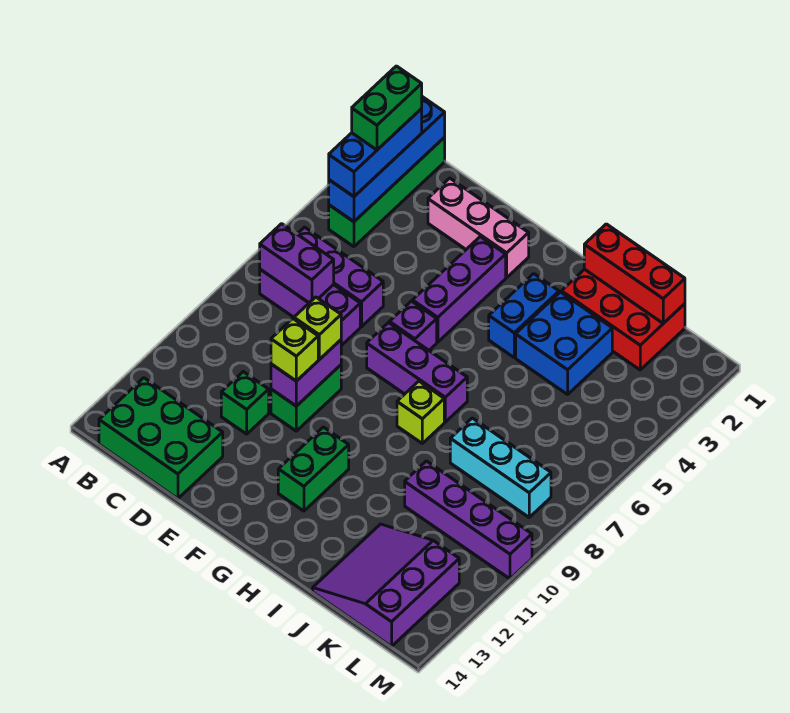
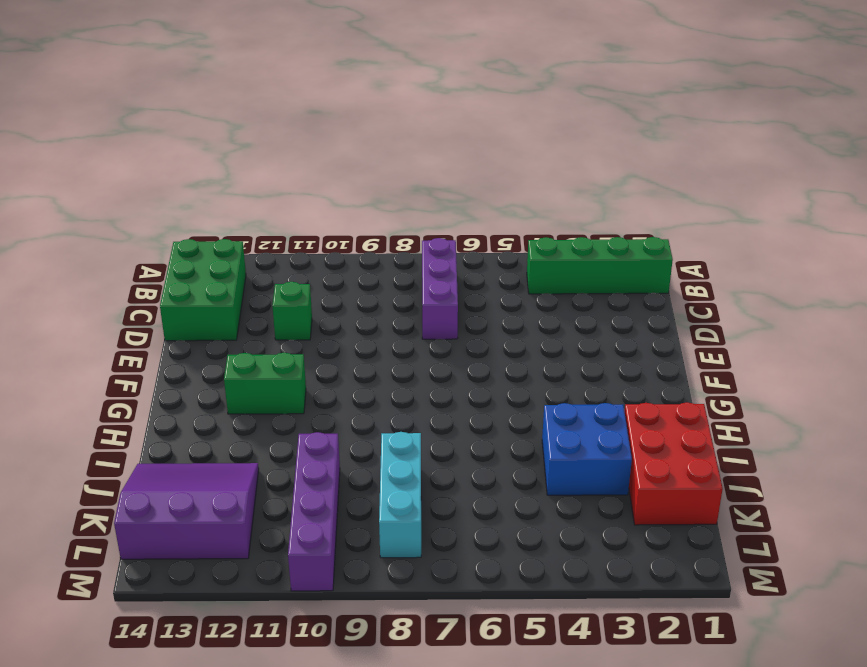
none -> purple 1x3 brick [297,227,383,327]
none -> pink 1x3 brick [428,178,529,277]
none -> green 1x2 brick [271,365,341,431]

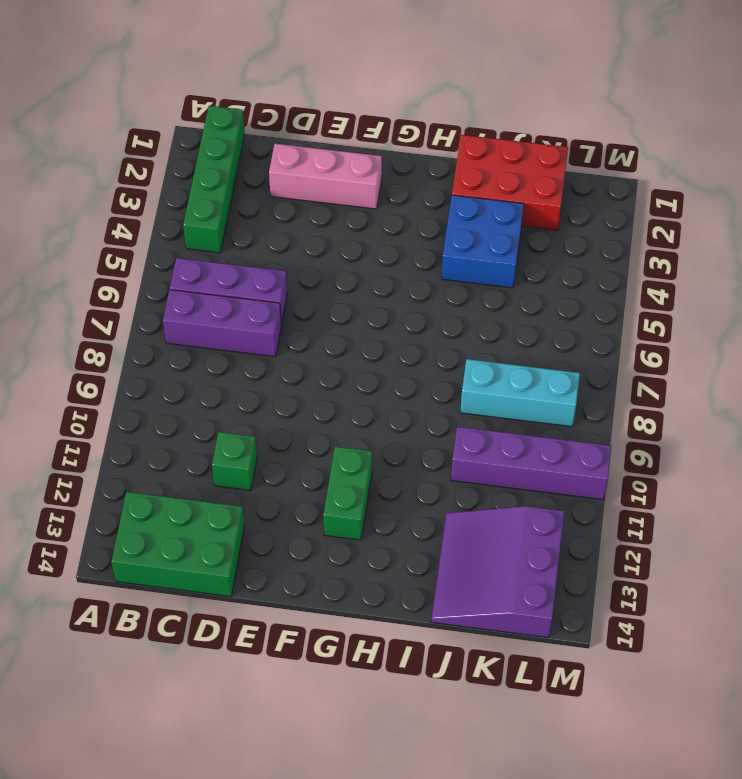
none -> green 1x2 brick [271,365,341,431]
none -> purple 1x3 brick [412,237,506,342]
none -> purple 1x1 brick [389,301,437,350]

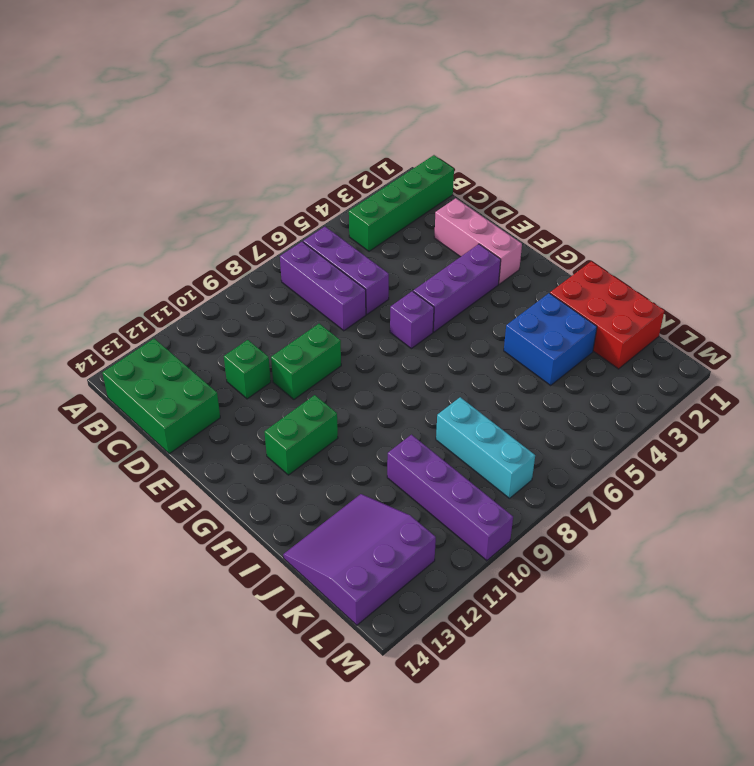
none -> purple 1x3 brick [367,323,467,422]
none -> blue 1x2 brick [489,274,559,357]
none -> lime 1x1 brick [397,381,444,443]

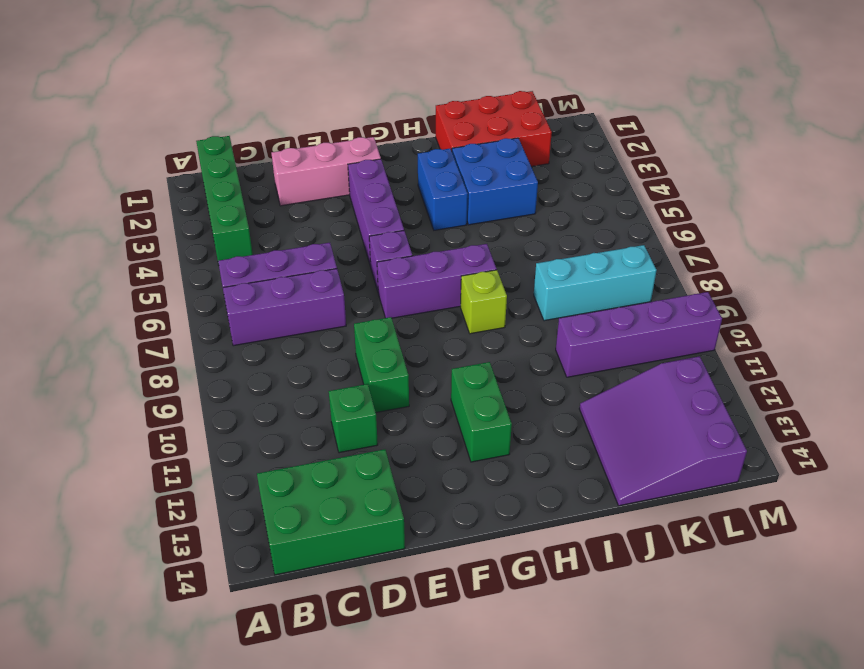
none -> blue 1x4 brick [329,97,445,222]
none -> purple 1x2 brick [260,224,334,303]
none -> purple 1x2 brick [271,340,341,406]

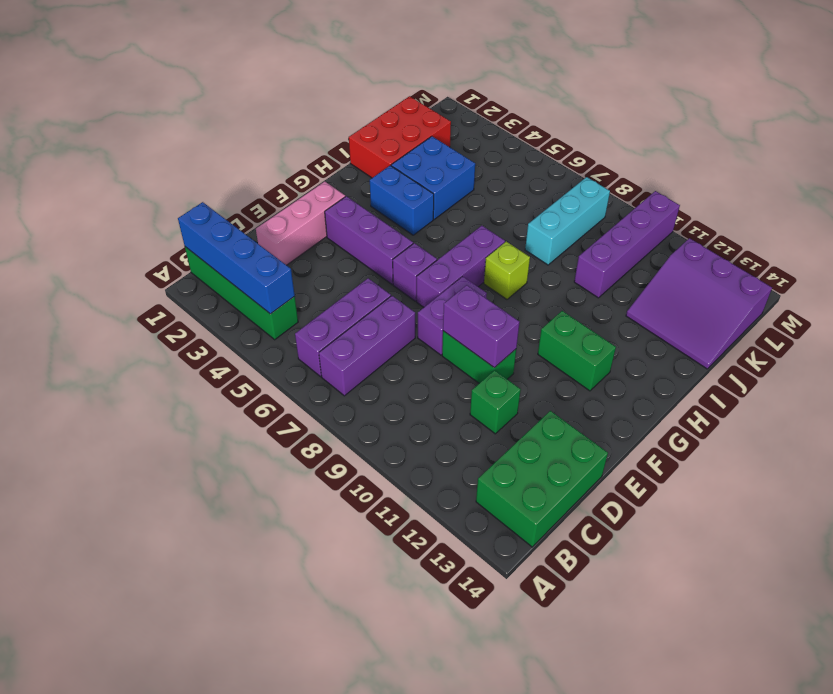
purple 1x2 brick [418,276,487,355] -> purple 1x2 brick moved to [260,224,334,303]
none -> red 1x3 brick [584,224,685,323]
none -> blue 1x3 brick [329,109,422,197]
none -> lime 1x1 brick [294,297,341,360]

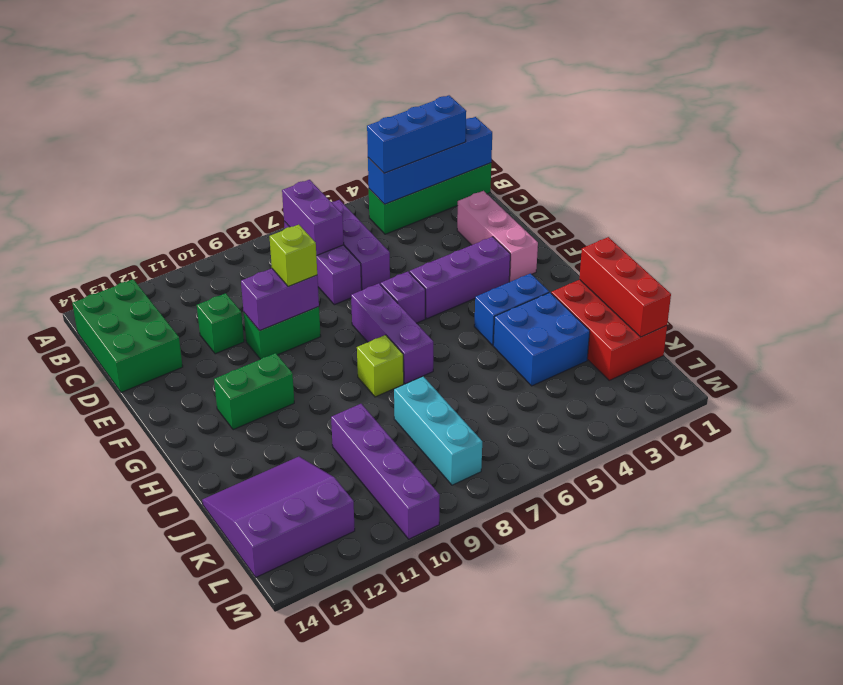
none -> lime 1x1 brick [271,319,318,381]
none -> green 1x2 brick [352,66,422,150]

